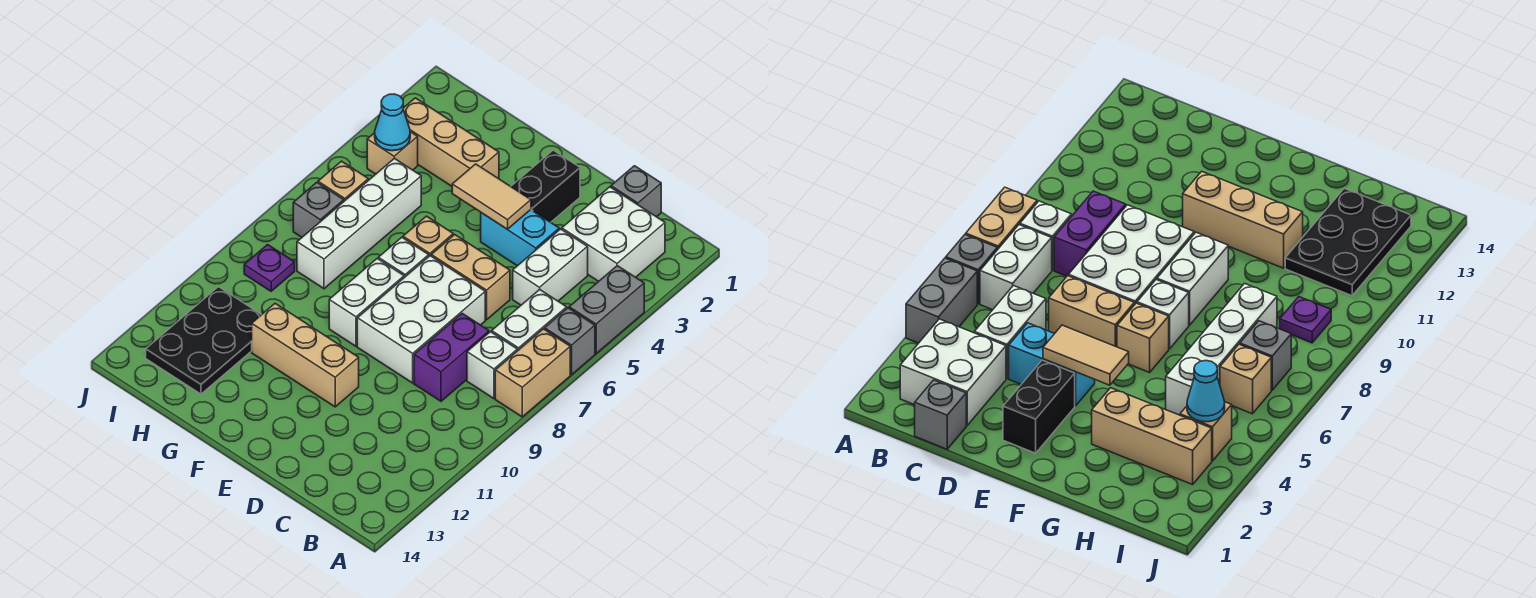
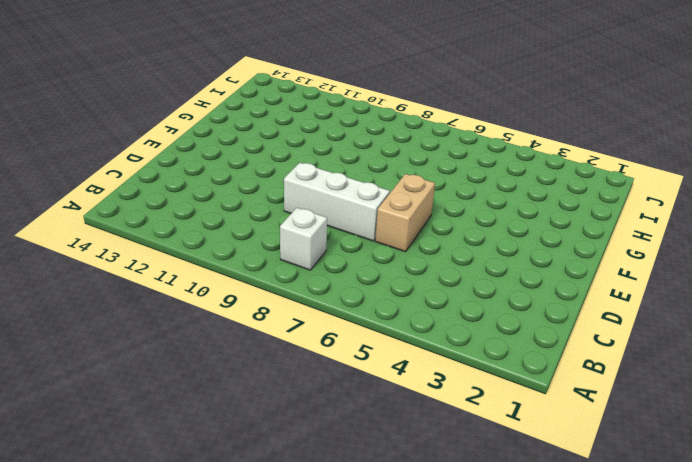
white 1x3 brick [284,163,390,241] -> white 2x3 brick [357,256,485,383]
none -> grey 1x2 brick [569,266,644,354]
none -> grey 1x1 brick [545,308,595,375]
none -> tan 1x2 brick [495,329,570,417]

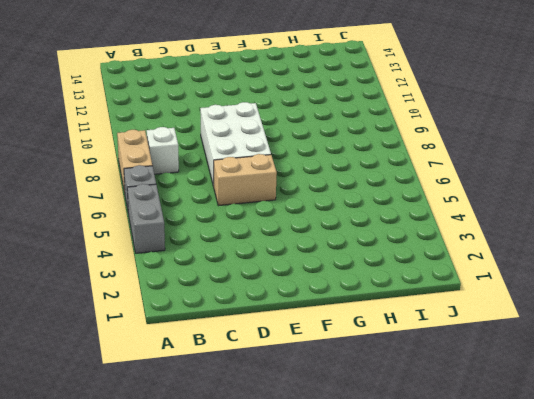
none -> white 2x2 brick [562,187,665,281]
none -> white 1x2 brick [492,290,567,351]
none -> grey 1x1 brick [611,166,661,217]

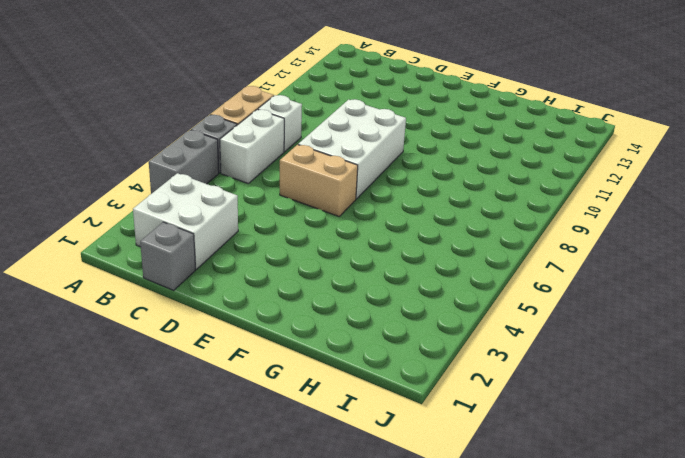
none -> white 1x2 brick [513,229,588,305]
none -> purple 1x2 brick [414,313,489,401]
none -> cyan 1x2 brick [481,210,559,266]

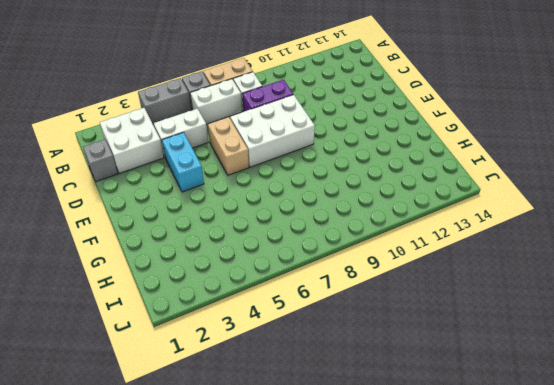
none -> black 1x2 brick [511,150,580,222]
none -> tan 1x3 brick [252,304,359,407]
none -> tan 1x1 brick [403,216,453,256]

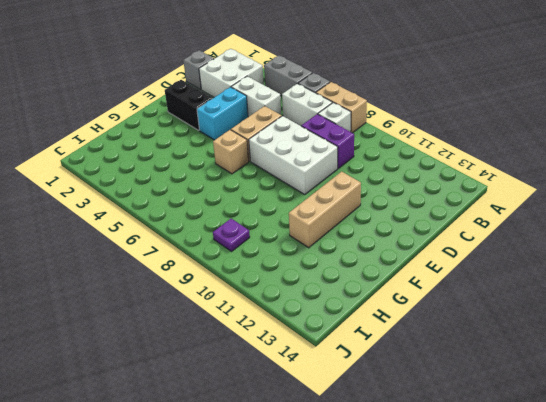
none -> white 1x1 brick [378,237,429,277]
none -> white 1x2 brick [329,258,404,346]
none -> tan 1x3 brick [403,98,499,186]

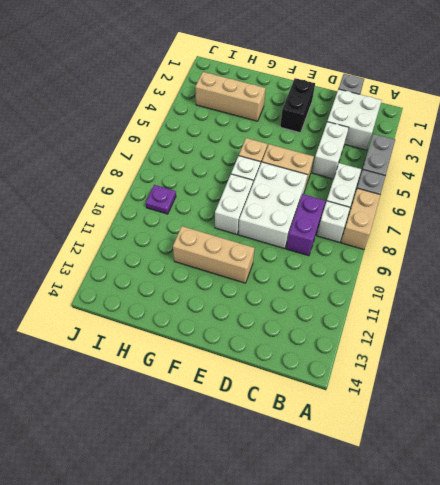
none -> cyan 1x2 brick [481,210,559,266]
none -> white 1x4 brick [297,158,421,289]
none -> black 2x3 plate [146,287,262,394]

